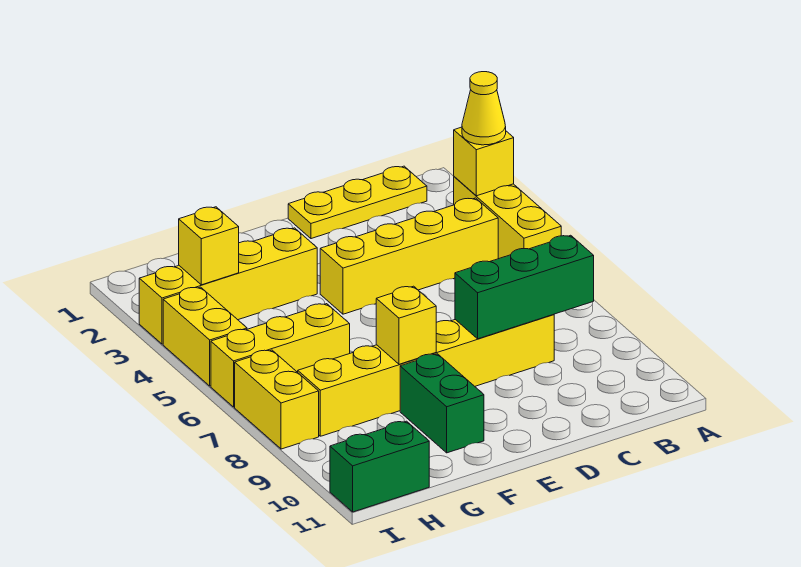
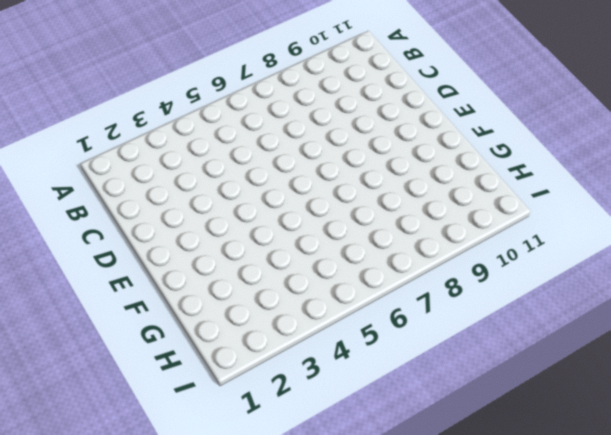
none -> yellow 1x3 brick [454,177,561,259]
none -> yellow 1x3 plate [288,166,427,239]
none -> yellow 1x4 brick [320,198,498,314]

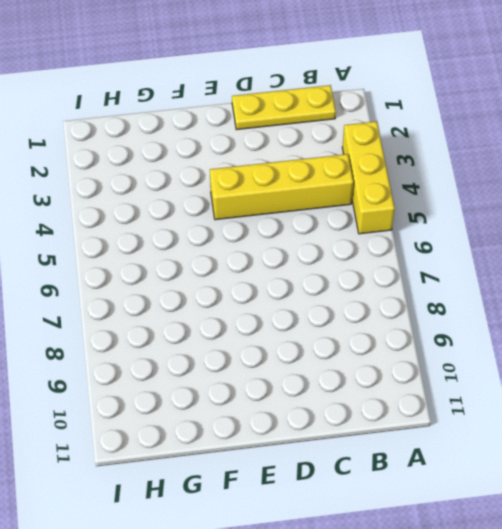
none -> yellow 1x6 brick [298,314,554,436]
none -> yellow 1x4 brick [139,228,317,344]
none -> green 1x2 brick [400,354,484,453]

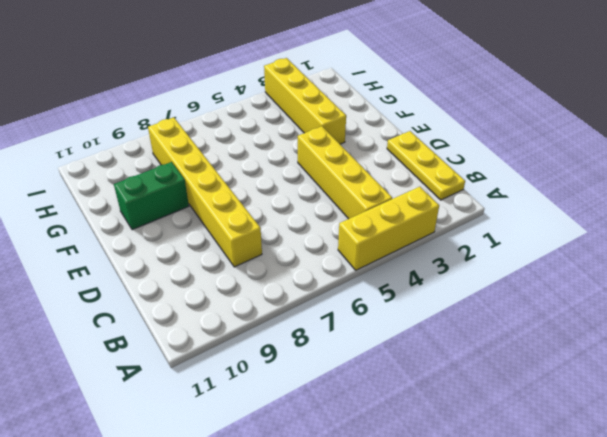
none -> yellow 1x3 brick [211,304,350,407]
none -> green 1x2 brick [330,421,429,512]
none -> yellow 1x2 brick [163,287,247,386]

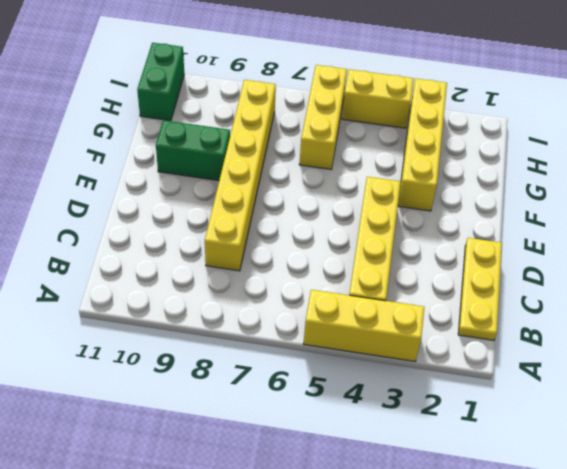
none -> yellow 1x2 brick [235,350,319,449]
none -> yellow 1x1 brick [454,127,514,196]
none -> green 1x3 brick [455,235,594,339]

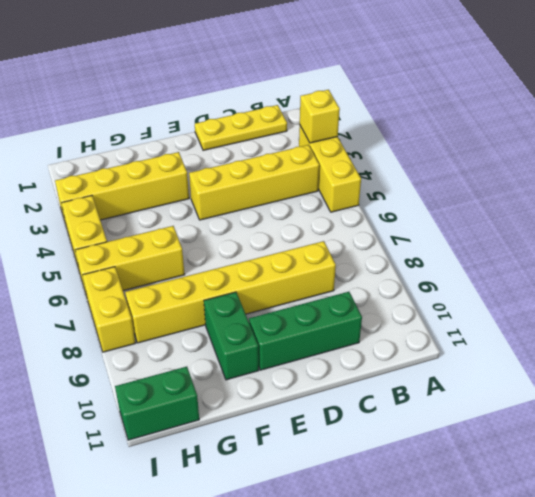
green 1x3 brick [249,292,362,370] -> green 1x3 brick moved to [455,235,594,339]
none -> yellow 1x1 brick [376,286,436,364]
none -> yellow 1x1 brick [179,207,239,285]
none -> yellow 1x1 cone [462,72,506,145]

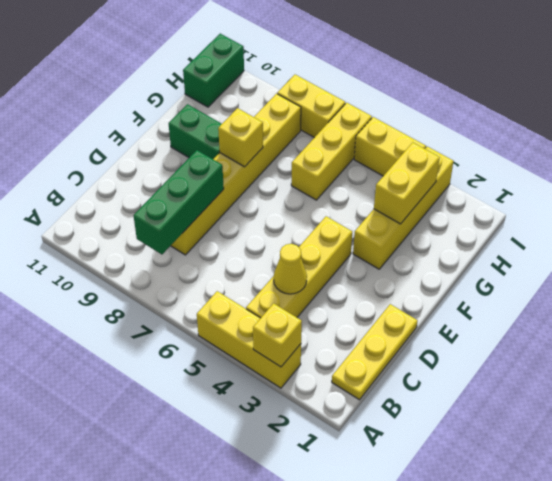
yellow 1x1 cone [274,244,307,294] -> yellow 1x1 cone moved to [462,72,506,145]
yellow 1x2 brick [374,142,440,224] -> yellow 1x1 brick [179,207,239,285]

